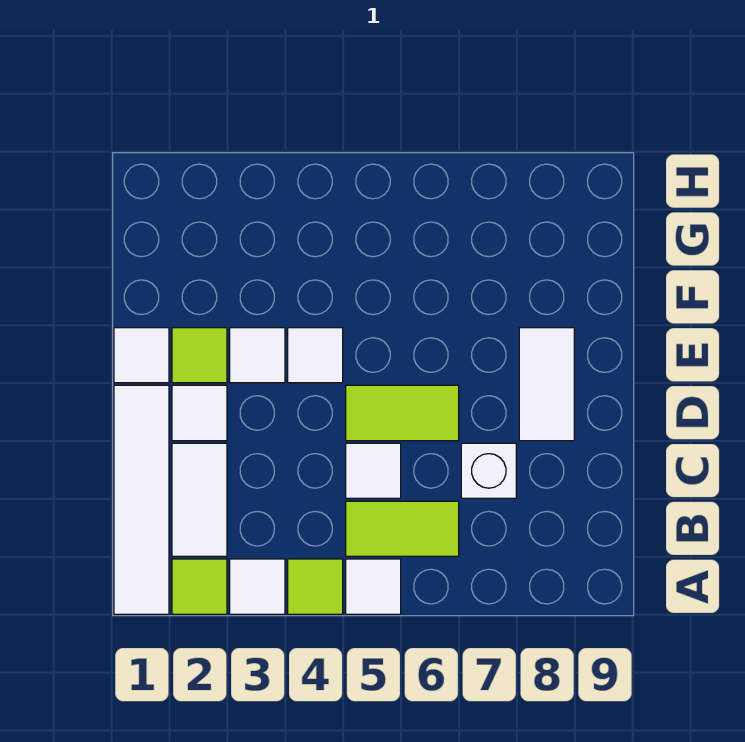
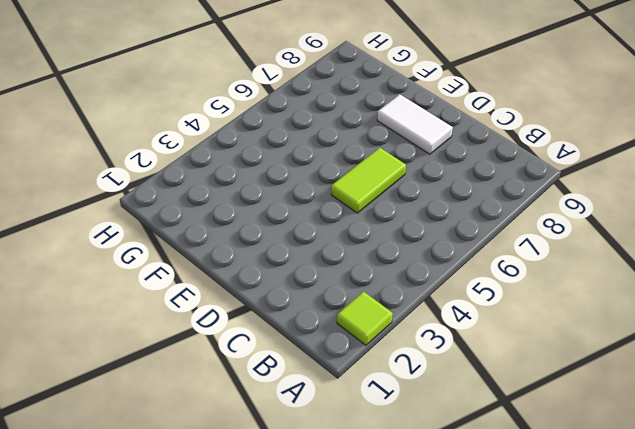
none -> white 1x4 tile [114,385,169,614]
none -> white 1x1 tile [230,559,285,614]
none -> lime 1x1 tile [288,559,343,614]

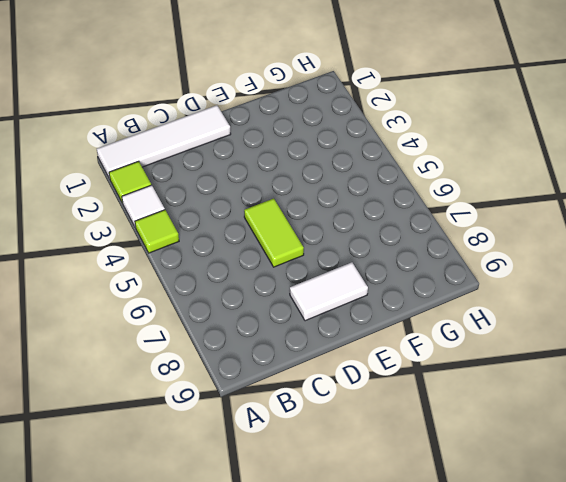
none -> white 1x1 tile [346,559,401,614]
none -> white 1x2 tile [172,443,227,556]
none -> lime 1x2 tile [346,501,459,556]

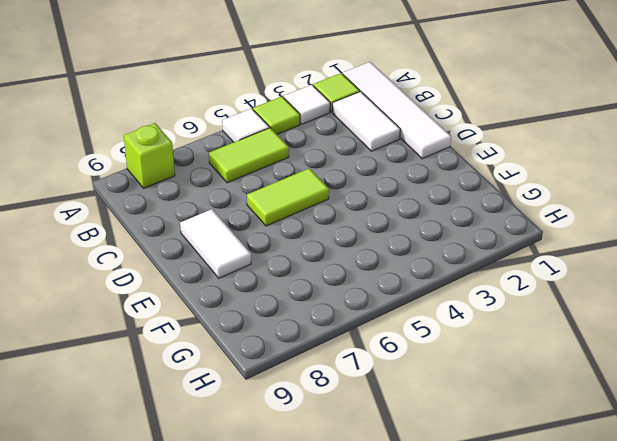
lime 1x1 brick [124,123,175,188] -> none
none -> white 1x1 tile [346,443,401,498]
none -> white 1x1 brick [461,443,516,498]
none -> white 1x1 tile [172,385,227,441]

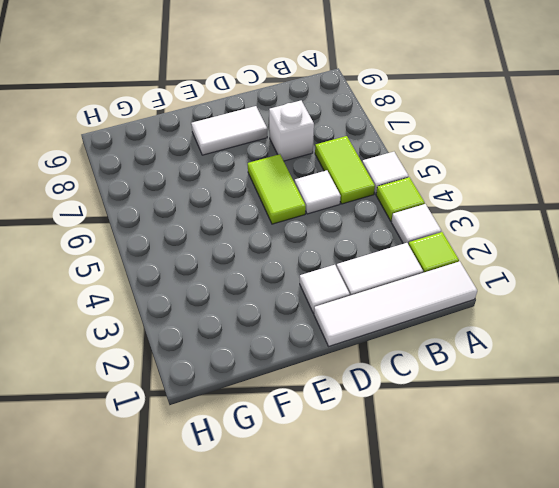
none -> white 1x1 tile [114,328,169,383]
none -> lime 1x1 tile [172,328,227,383]
none -> white 1x1 tile [230,328,285,383]

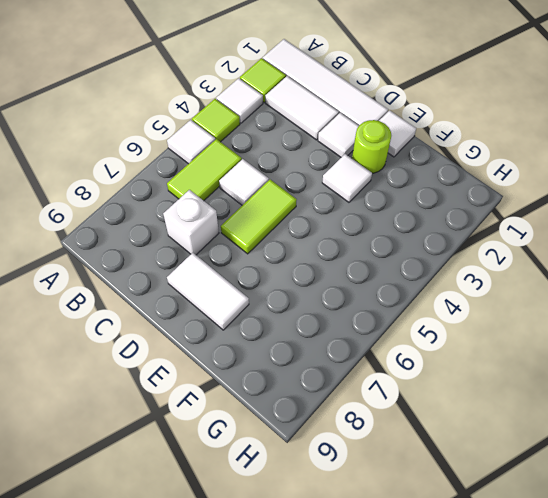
lime 1x1 round brick [352,120,391,173] -> lime 1x1 tile [172,328,227,383]
none -> white 1x1 tile [288,328,343,383]

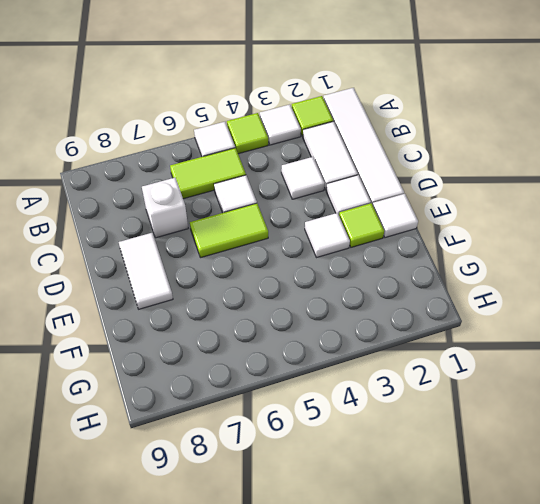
white 1x1 tile [281,157,325,199] -> white 1x1 tile moved to [288,328,343,383]

